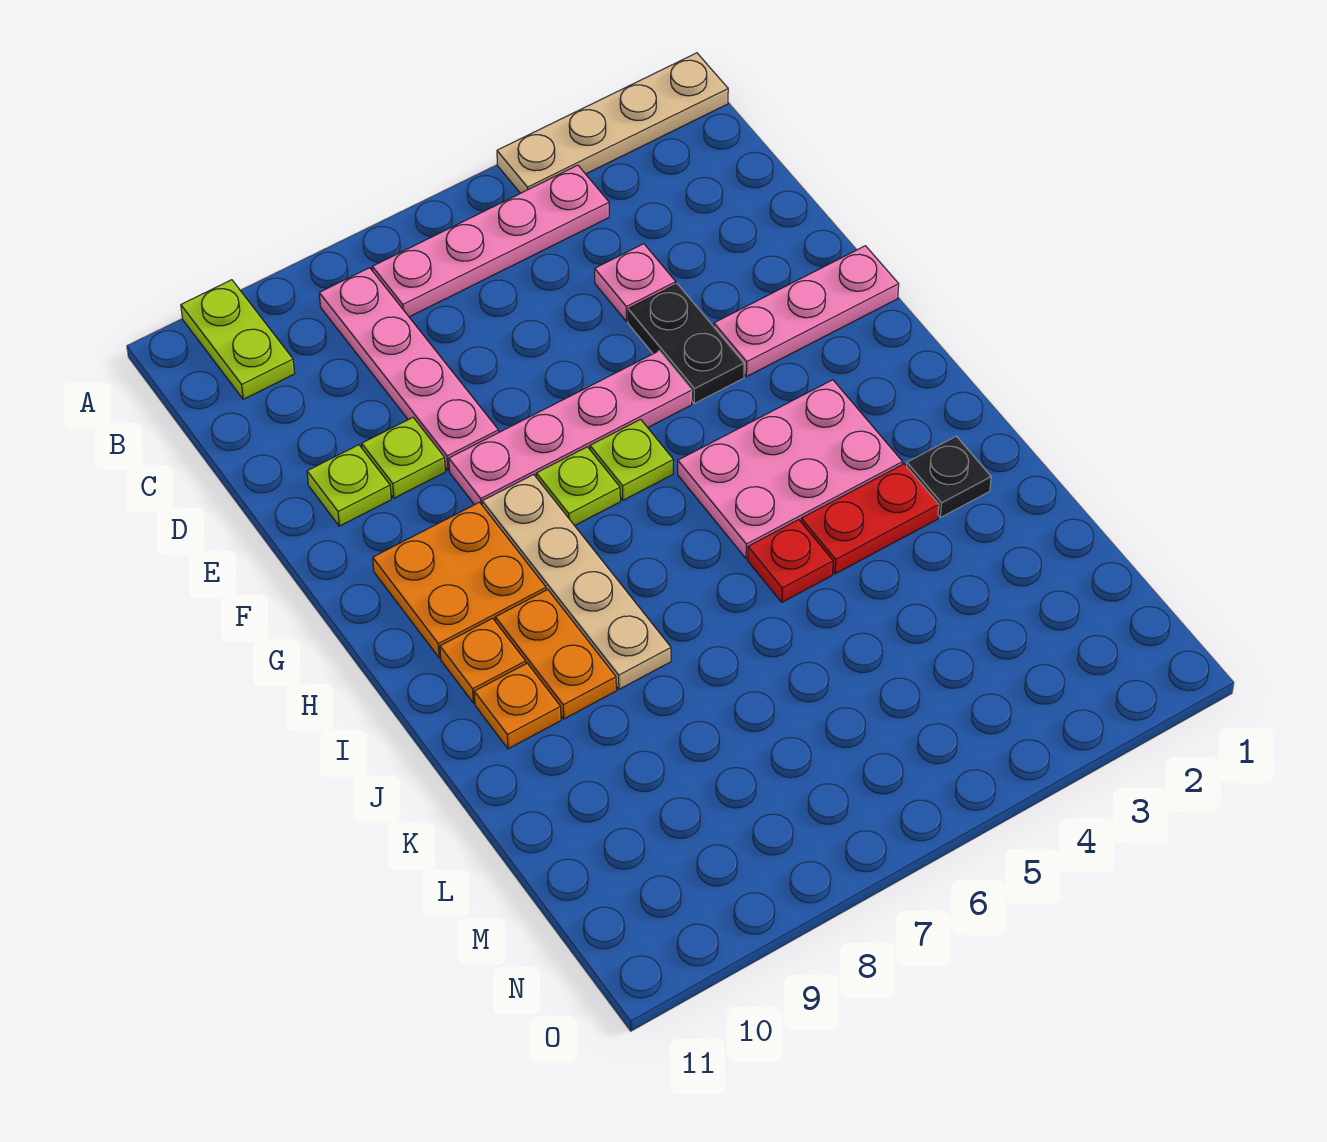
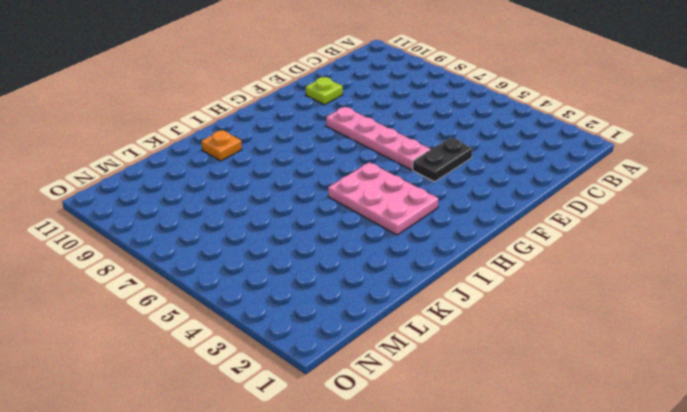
none -> tan 1x4 plate [497,53,728,193]
none -> lime 1x2 plate [181,280,295,399]
none -> pink 1x4 plate [372,165,609,317]

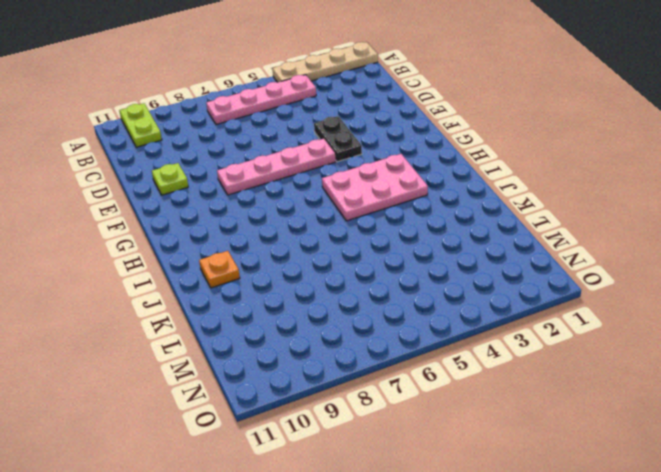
none -> pink 1x4 plate [319,268,499,471]
none -> pink 1x1 plate [595,244,676,322]
none -> lime 1x1 plate [362,418,445,498]

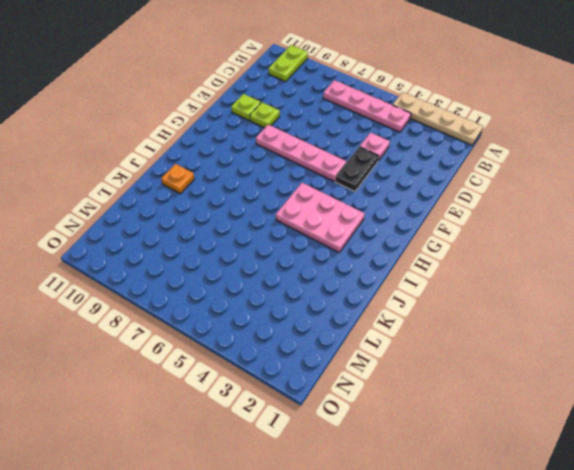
none -> pink 1x4 plate [319,268,499,471]
none -> pink 1x3 plate [714,246,899,377]
none -> lime 1x1 plate [590,419,674,500]

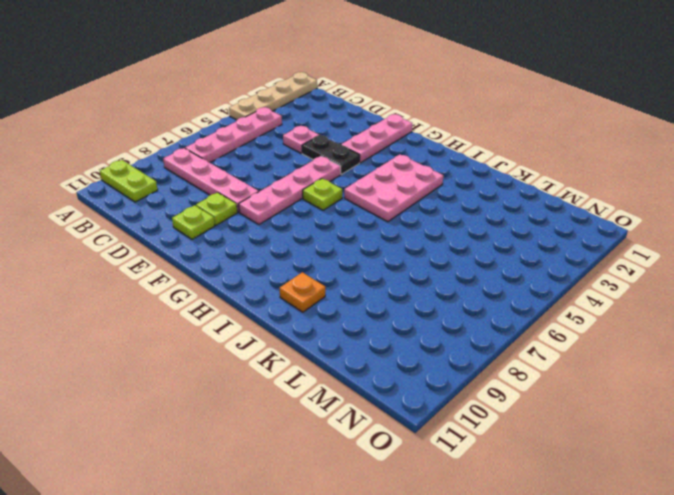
none -> lime 1x1 plate [536,447,620,526]
none -> tan 1x4 plate [482,474,671,689]
none -> orange 2x2 plate [373,502,546,658]

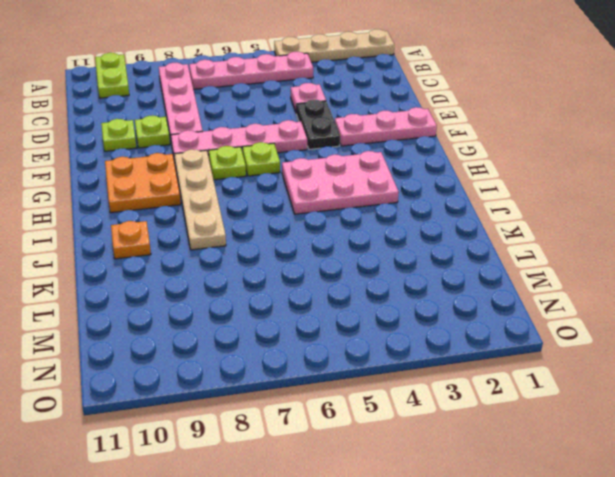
none -> orange 1x2 plate [495,590,616,719]
none -> orange 1x1 plate [440,618,526,703]
none -> black 1x1 plate [907,436,991,518]

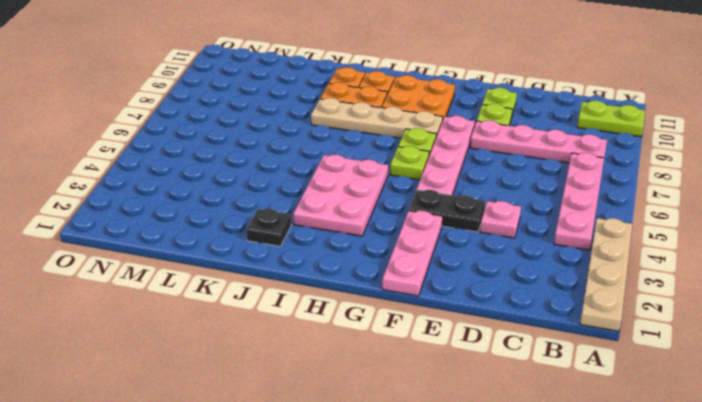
none -> red 1x2 plate [801,464,939,574]
none -> red 1x1 plate [748,520,833,602]

